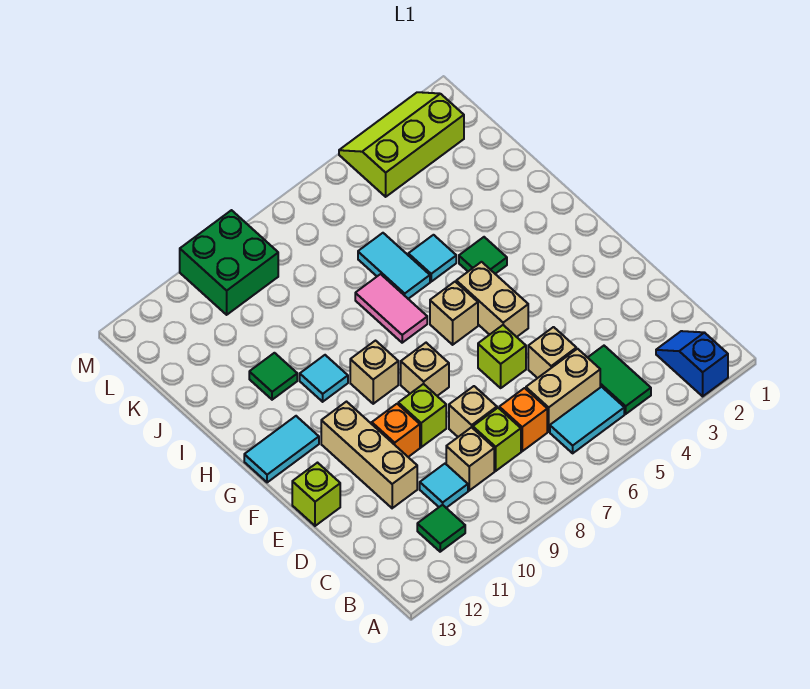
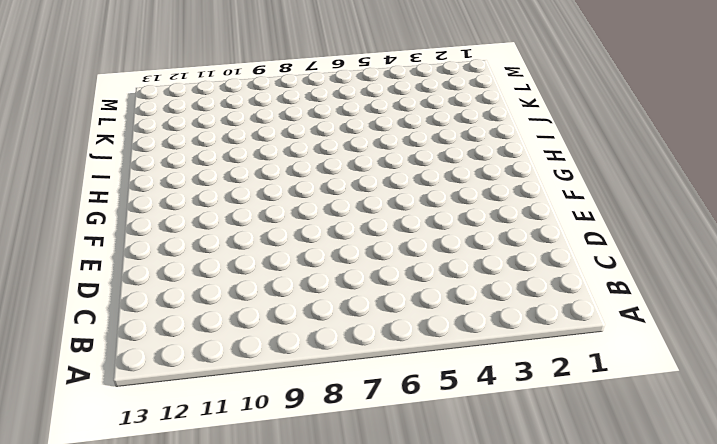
none -> blue 1x2 slope [656,331,728,396]
none -> green 1x2 tile [588,346,651,414]
none -> cyan 1x2 tile [550,387,624,453]

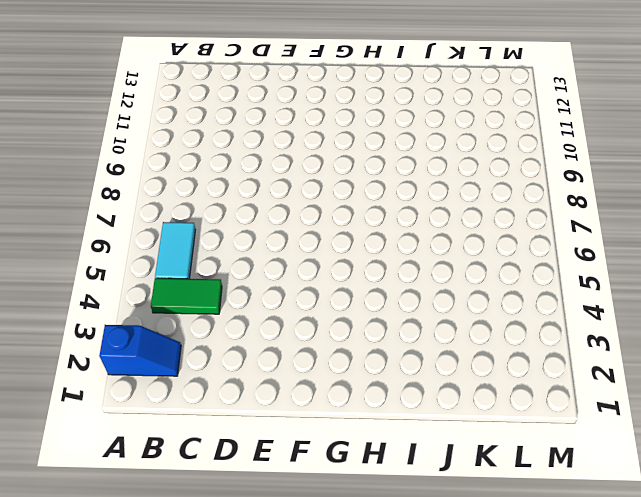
none -> green 1x1 tile [417,505,465,552]
none -> tan 1x2 brick [526,349,600,432]
none -> orange 1x1 brick [499,388,547,451]

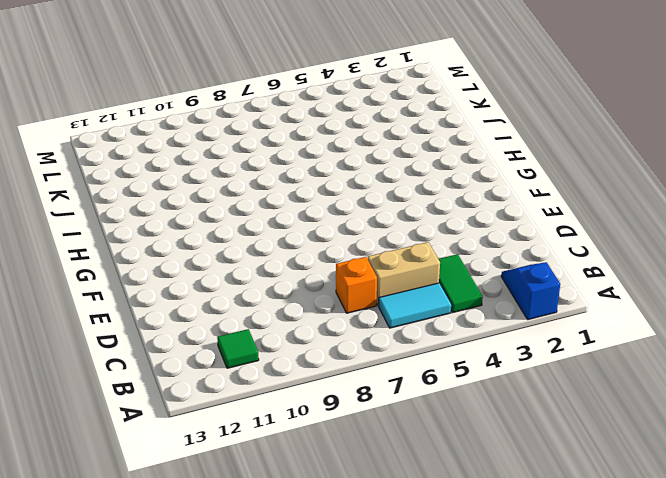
none -> lime 1x1 brick [473,408,521,471]
none -> tan 1x1 brick [446,427,494,491]
none -> cyan 1x1 tile [420,464,468,508]

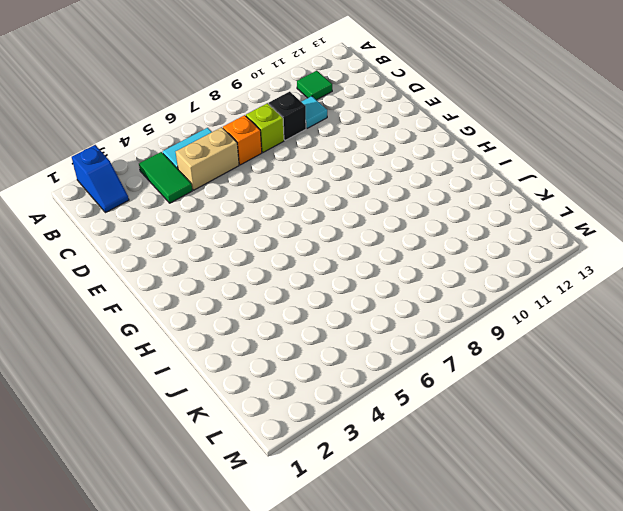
black 1x1 brick [269,92,306,140] -> tan 1x1 brick [446,427,494,491]
none -> tan 1x1 brick [528,327,576,378]
none -> tan 1x1 brick [449,386,497,437]
none -> tan 1x3 brick [321,402,417,508]

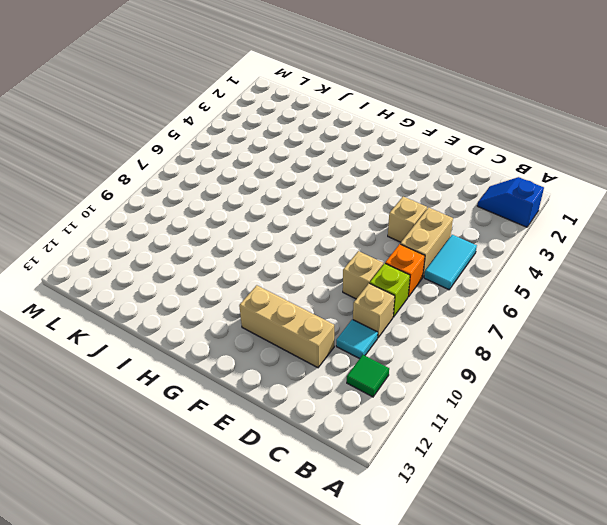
none -> green 1x2 tile [588,346,651,414]
none -> lime 1x1 brick [478,325,526,388]
none -> lime 1x1 brick [398,384,446,447]

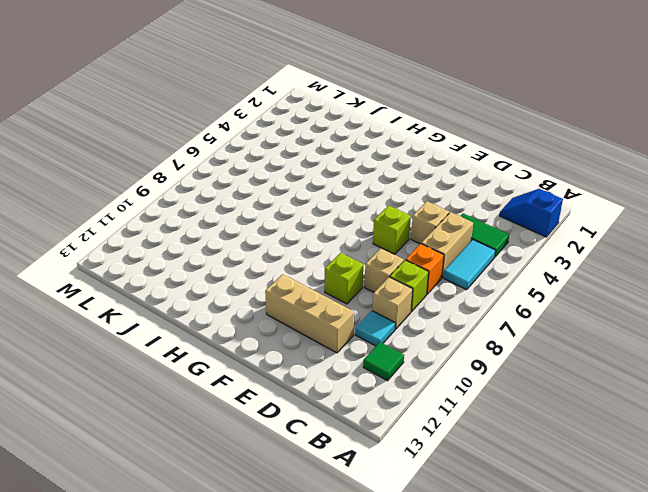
none -> orange 1x1 brick [372,404,420,457]
none -> lime 1x1 brick [292,463,340,526]
none -> tan 1x2 brick [456,262,528,337]

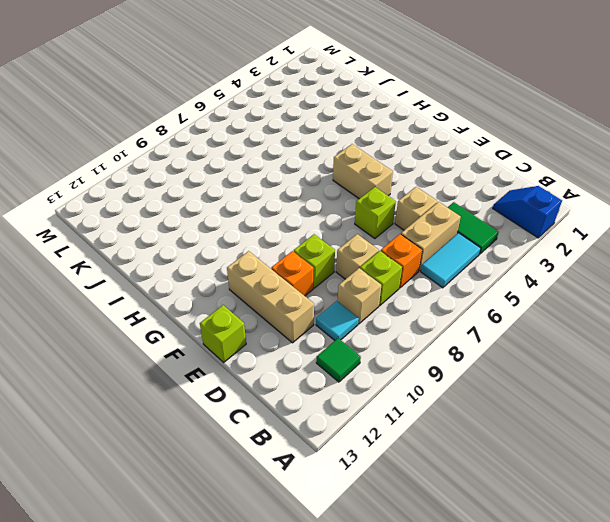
none -> tan 1x1 brick [401,343,449,396]
none -> tan 1x1 brick [430,282,478,345]
none -> tan 1x1 brick [350,341,398,404]

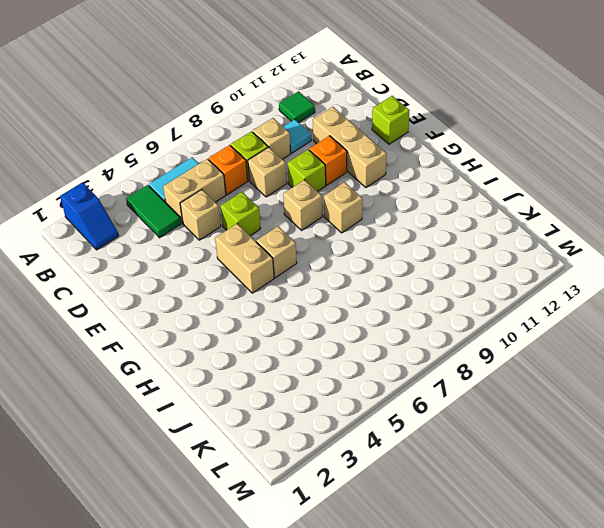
none -> cyan 1x2 tile [244,416,319,482]
none -> green 1x1 tile [459,237,507,274]
none -> pink 1x2 tile [355,274,427,343]

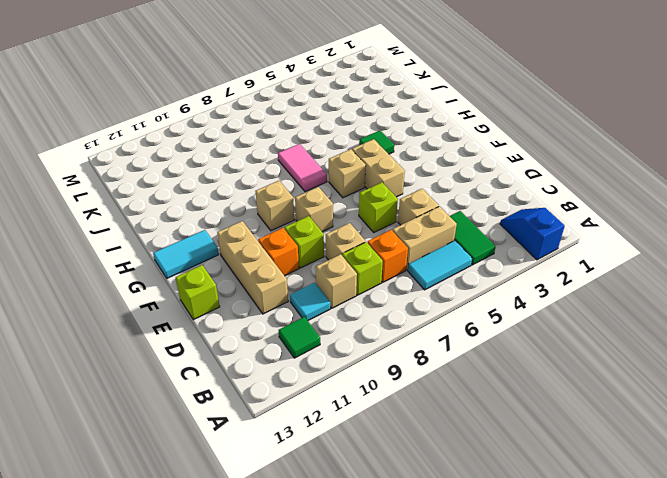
none -> cyan 1x1 tile [300,355,348,402]
none -> cyan 1x1 tile [408,235,456,282]
none -> cyan 1x2 tile [358,233,430,299]

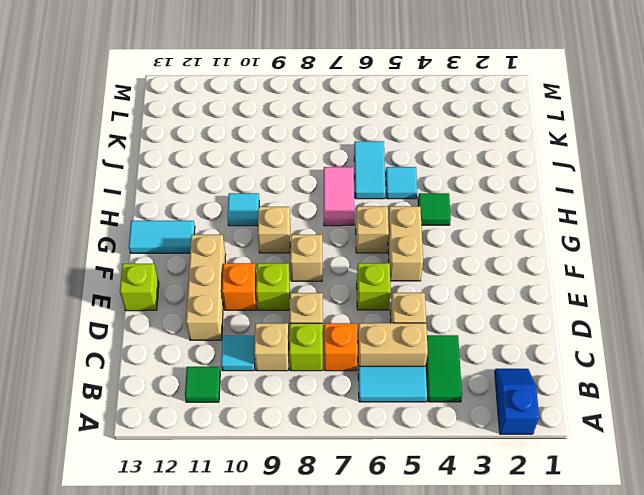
none -> green 1x1 tile [249,353,297,400]
none -> lime 2x3 slope [339,92,464,197]
none -> green 2x2 brick [180,210,278,315]

